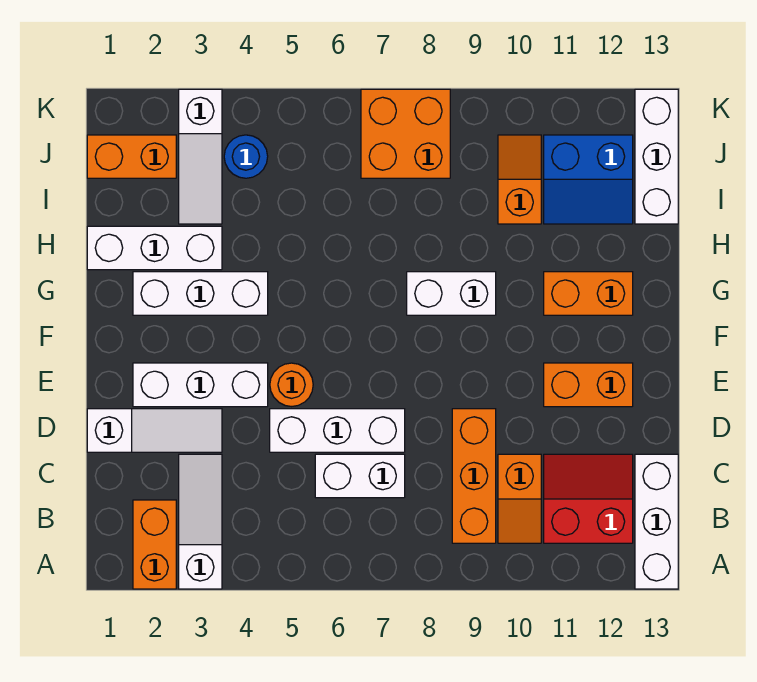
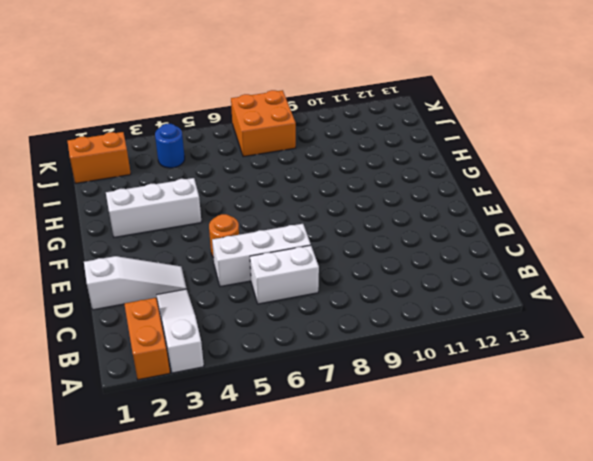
none -> white 1x3 brick [635,454,678,589]
none -> orange 1x3 brick [452,409,496,543]
none -> orange 1x2 slope [498,454,541,543]

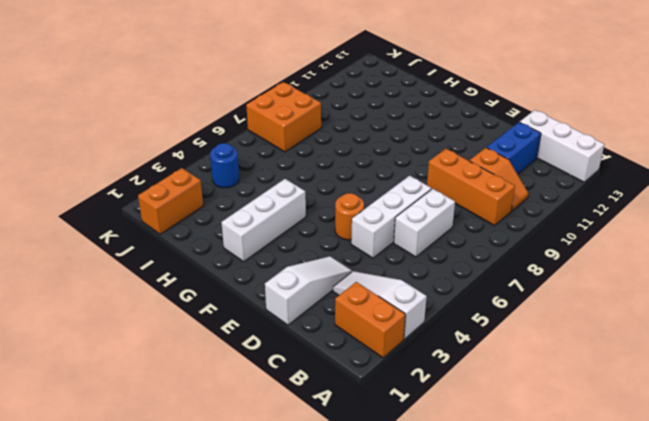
blue 1x2 brick [487,122,541,174] -> red 2x2 slope [544,454,633,543]
none -> white 1x3 brick [133,363,268,407]
none -> orange 1x2 brick [544,363,633,407]
none -> white 1x2 brick [407,272,496,315]

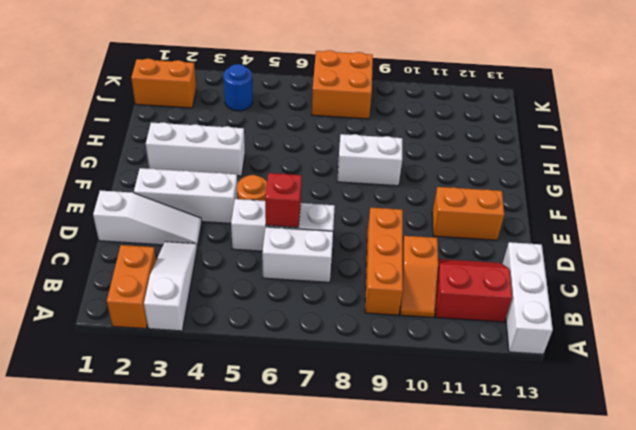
red 1x1 brick [265,173,302,227] -> none
none -> orange 1x2 brick [544,272,633,315]
none -> white 1x3 brick [87,226,222,270]
none -> white 1x3 slope [179,89,222,224]

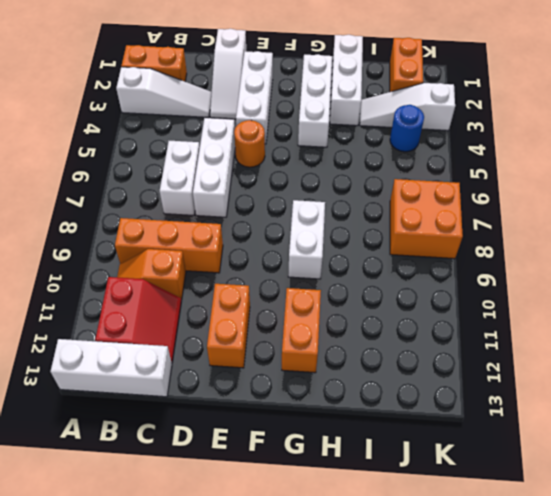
none -> orange 1x2 slope [498,135,541,224]
none -> blue 2x2 slope [544,135,633,224]
none -> white 1x3 brick [635,89,678,224]

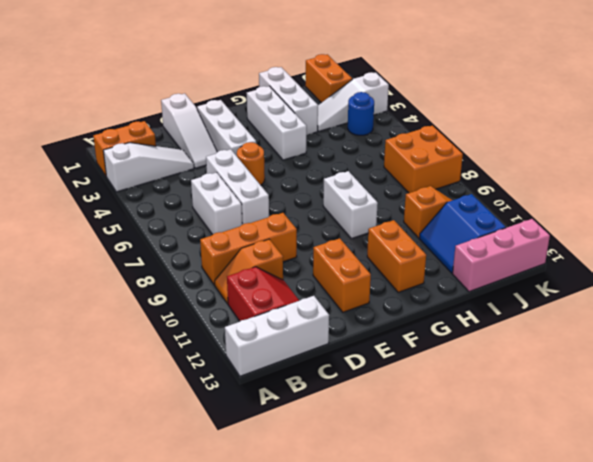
pink 1x3 brick [452,219,550,292] -> white 1x3 brick [635,89,678,224]

